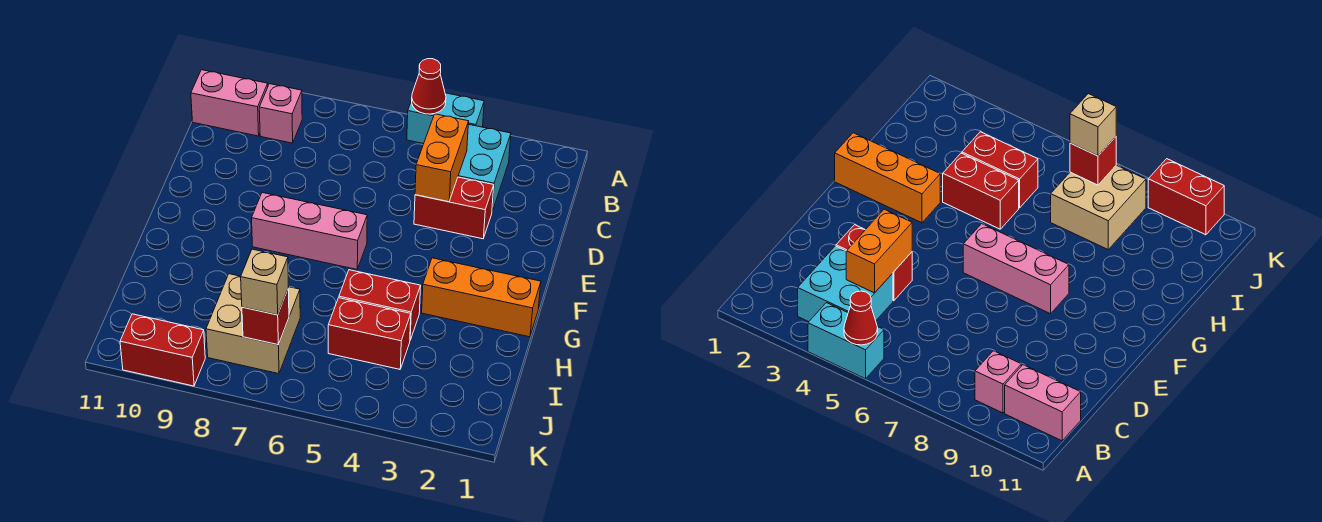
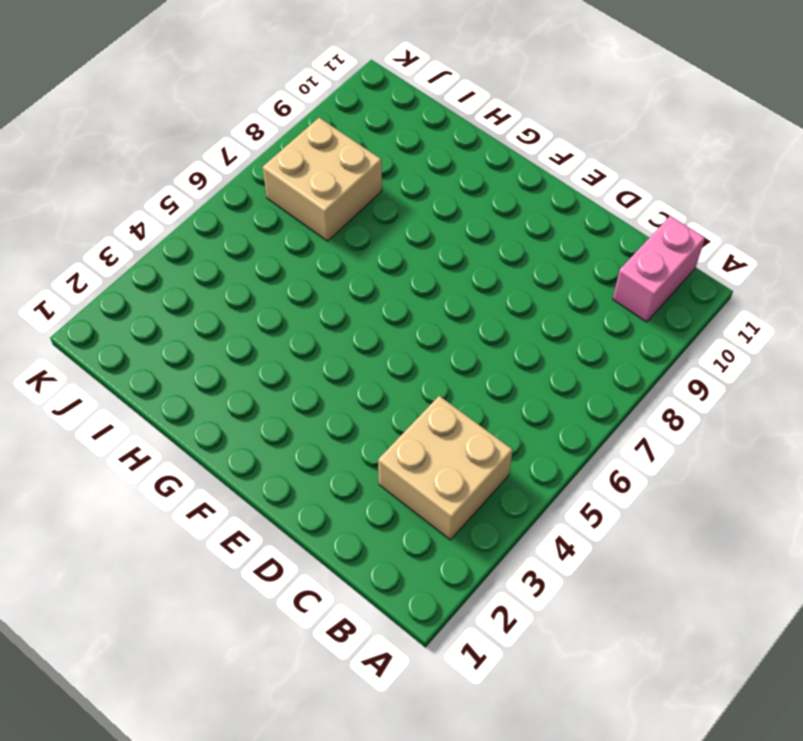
tan 2x2 brick [378,396,513,540] -> cyan 2x2 brick [458,124,511,211]
none -> cyan 1x2 brick [407,93,484,144]
none -> pink 1x1 brick [259,84,302,143]
none -> red 1x2 brick [414,177,494,239]

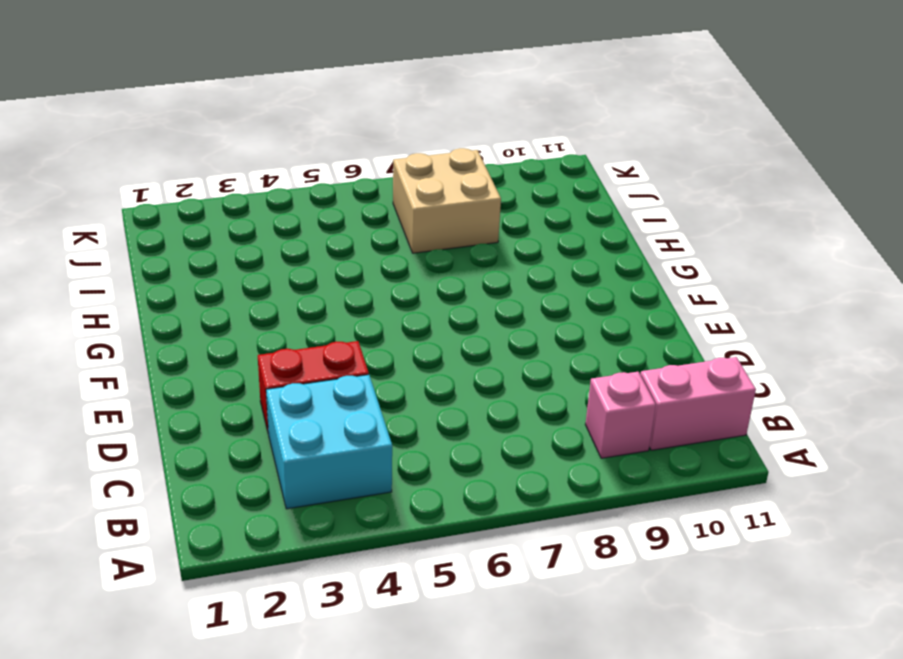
none -> cyan 1x2 brick [407,93,484,144]
none -> pink 1x3 brick [252,193,367,269]
none -> orange 1x3 brick [422,258,541,337]

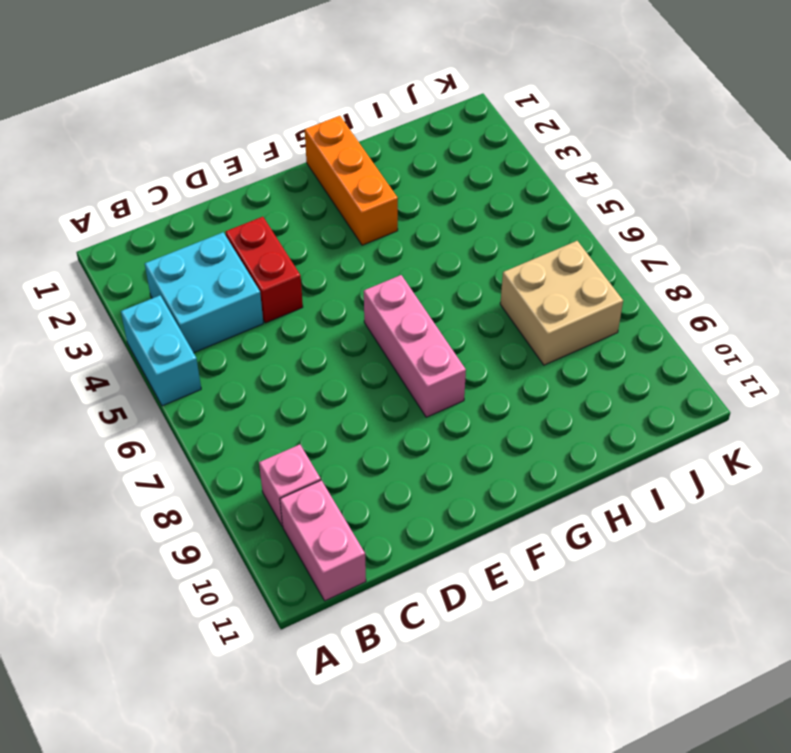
none -> red 1x2 brick [339,270,421,340]
none -> red 1x2 brick [328,298,411,369]
none -> red 1x2 brick [120,314,205,386]

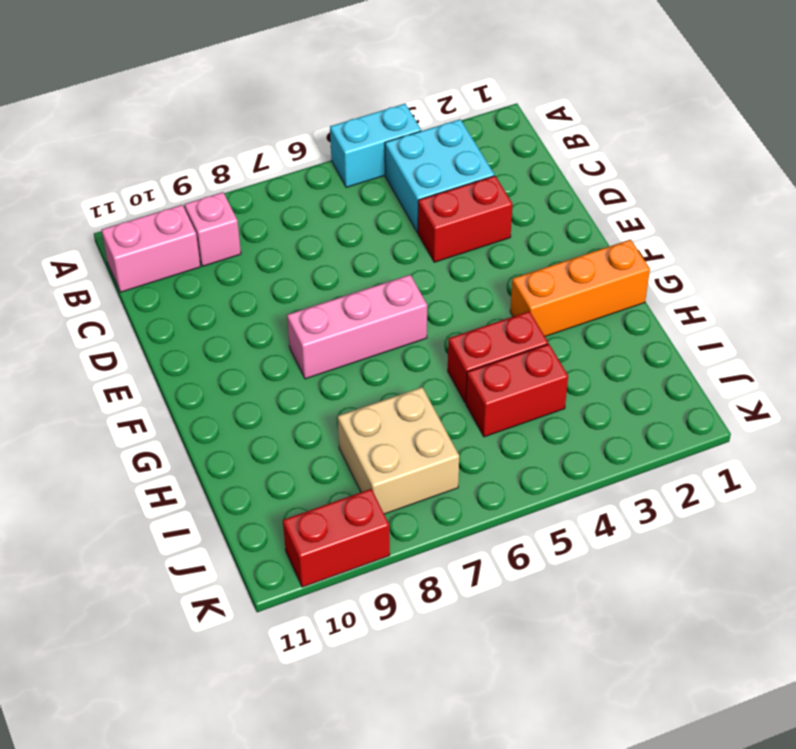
none -> red 1x1 cone [412,59,446,114]
none -> orange 1x2 brick [415,114,469,202]
none -> red 1x1 brick [242,290,289,345]

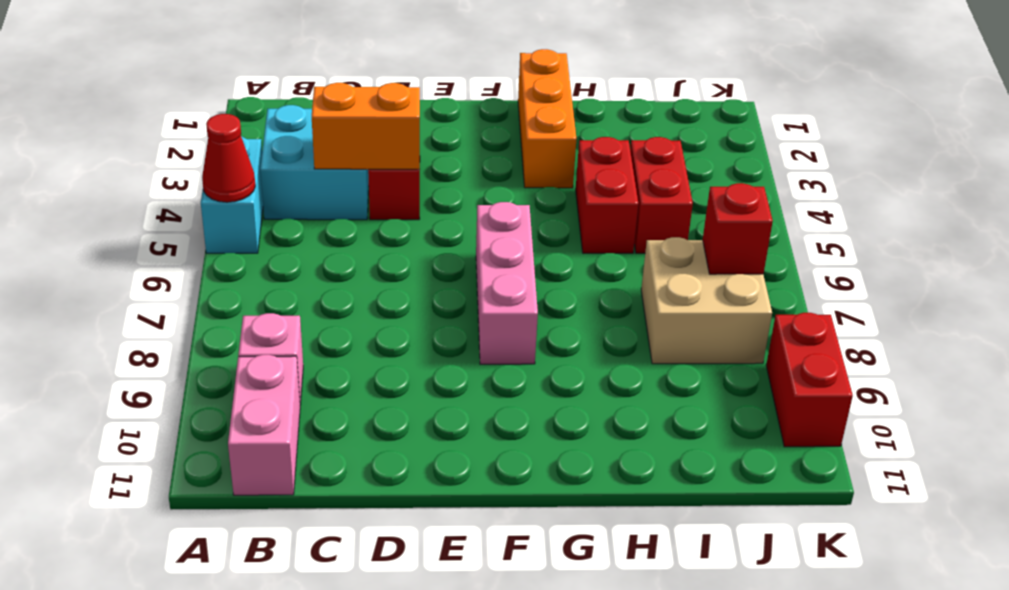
none -> tan 1x1 brick [241,249,288,315]

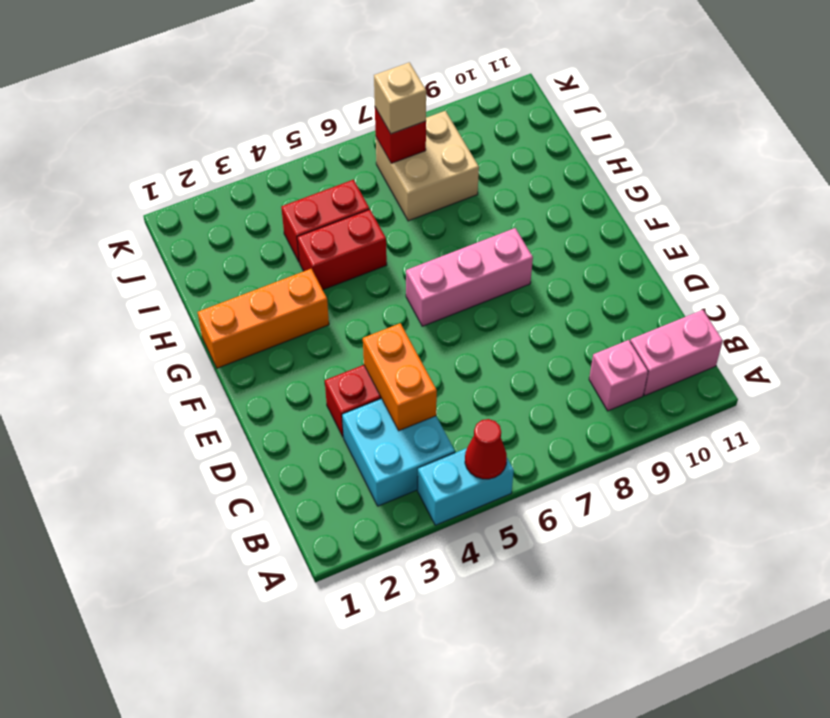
none -> red 1x2 brick [120,314,205,386]

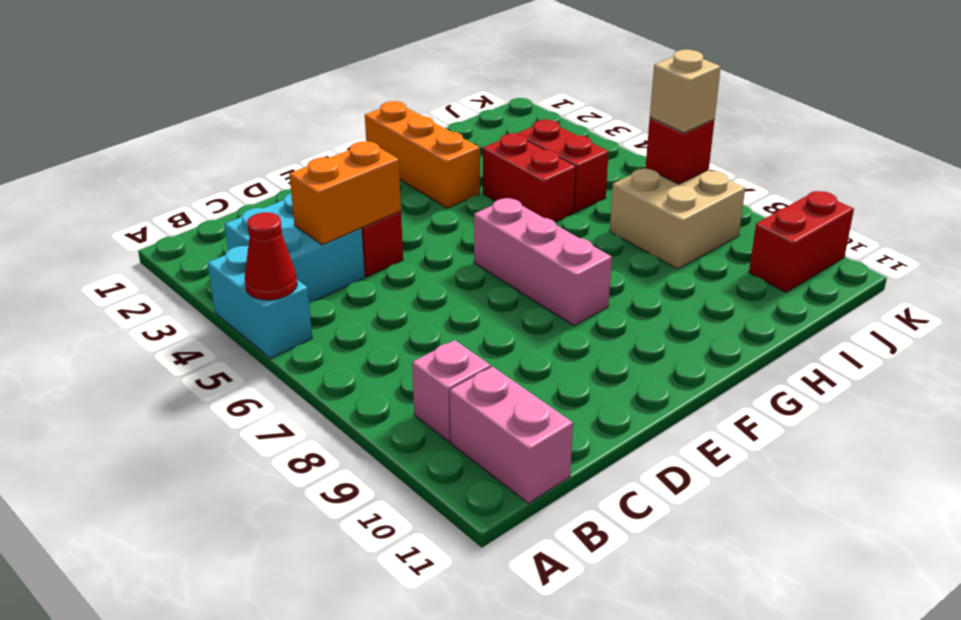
red 1x2 brick [749,191,854,292] -> red 1x2 brick turned to [120,314,205,386]

